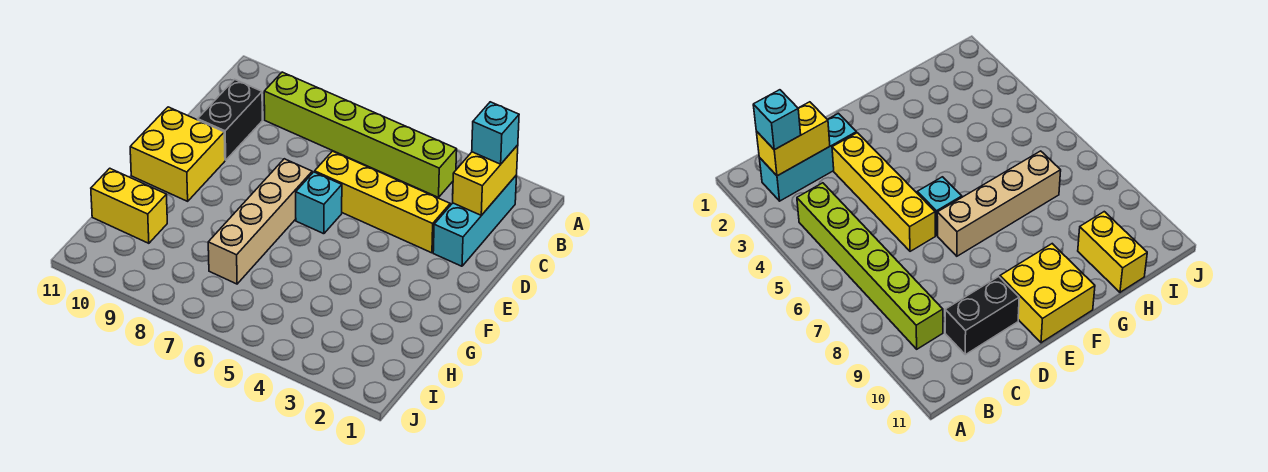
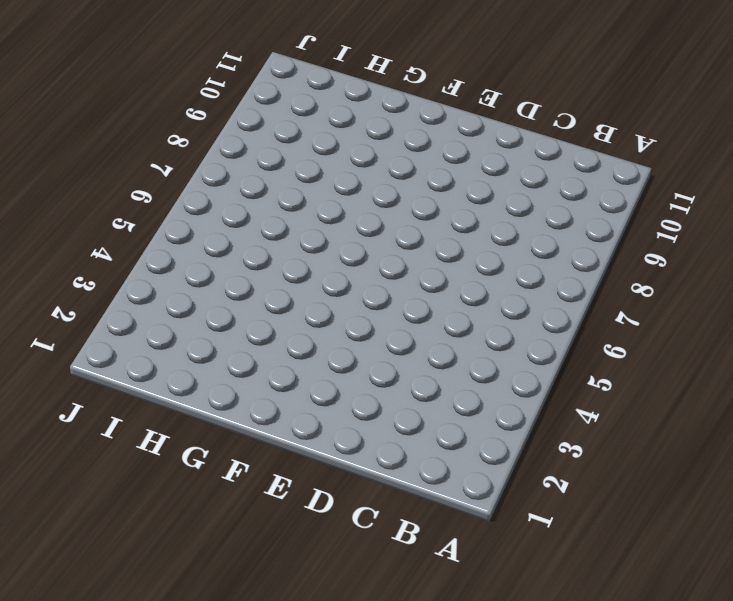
none -> cyan 1x3 brick [433,175,517,266]
none -> lime 1x6 brick [264,72,457,197]

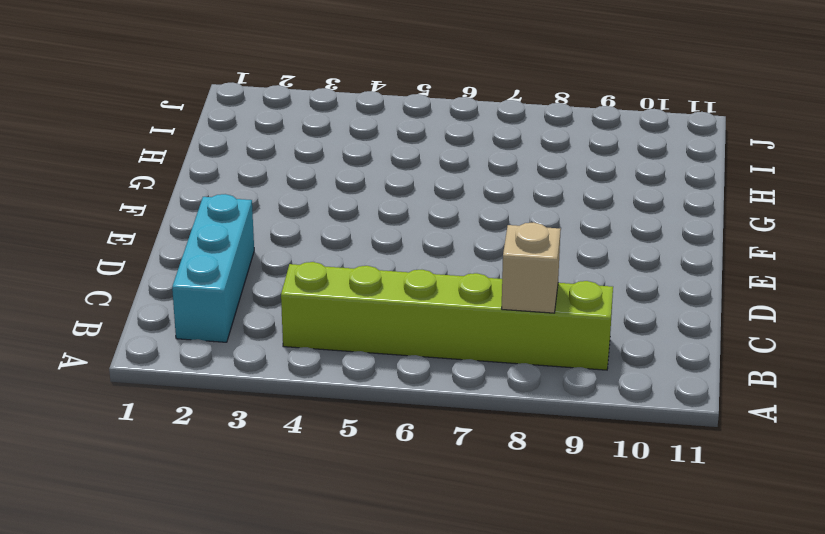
tan 1x1 brick [502,222,561,313] -> none
none -> black 1x2 brick [198,79,262,160]
none -> yellow 1x4 brick [315,151,450,253]

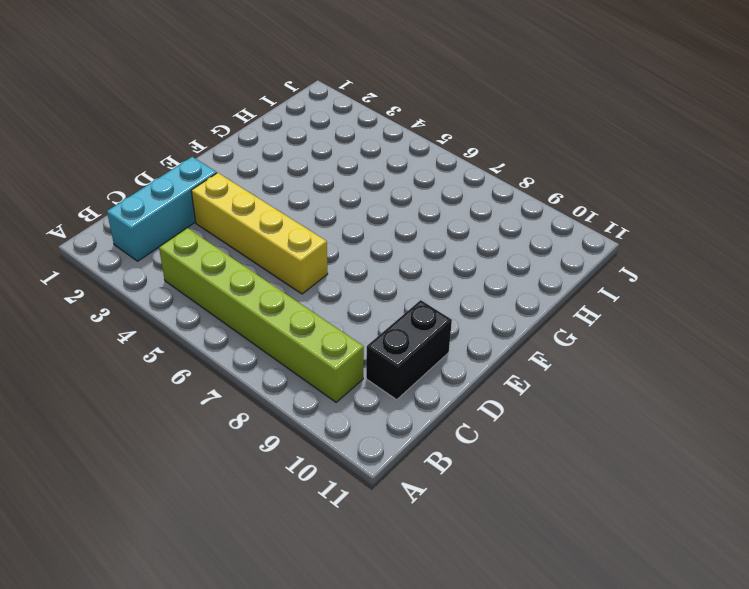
none -> cyan 1x1 brick [296,172,342,234]
none -> tan 1x4 brick [208,159,312,284]

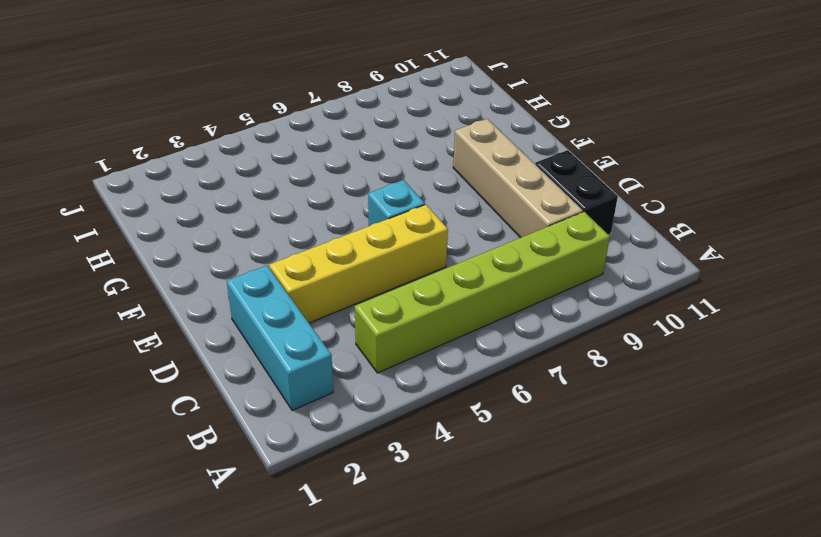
tan 1x4 brick [453,119,583,238] -> tan 1x4 brick moved to [208,159,312,284]
none -> yellow 2x2 brick [130,107,225,201]
none -> yellow 1x2 brick [91,168,167,243]

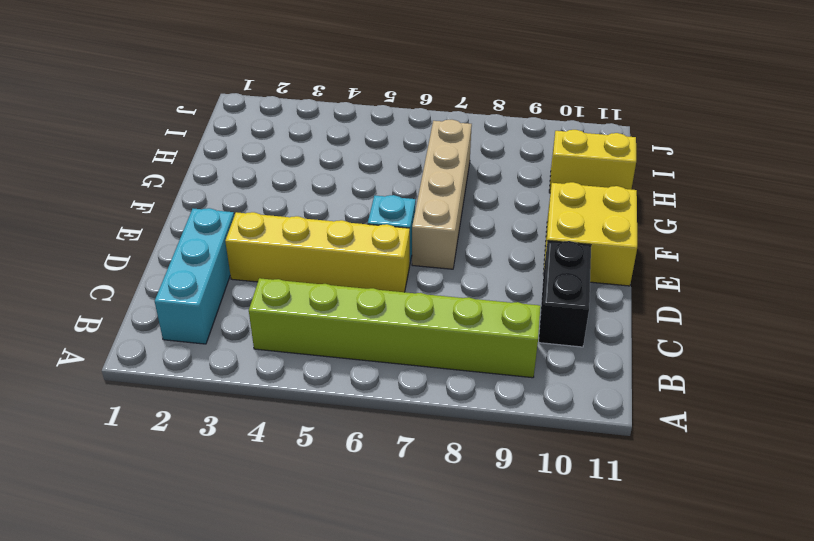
none -> yellow 1x2 brick [453,145,518,215]
none -> cyan 1x1 brick [472,102,519,164]

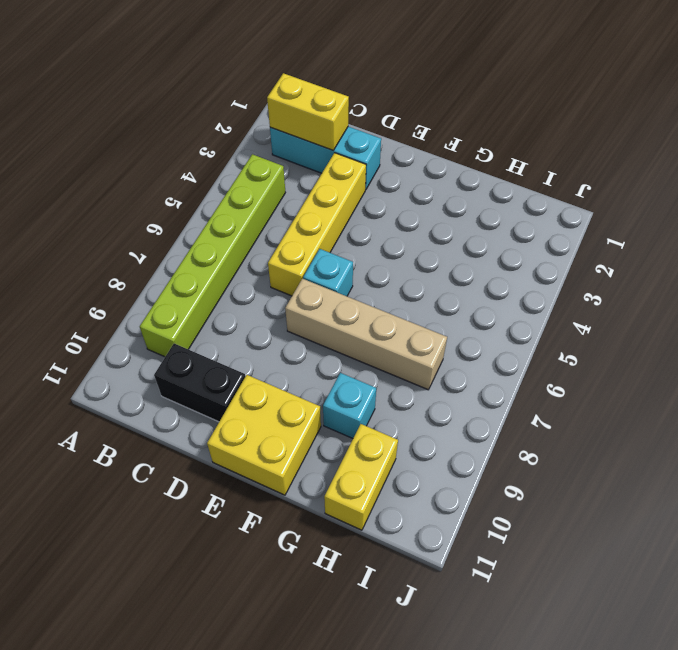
cyan 1x1 brick [323,373,376,438] -> cyan 1x1 brick moved to [472,102,519,164]

